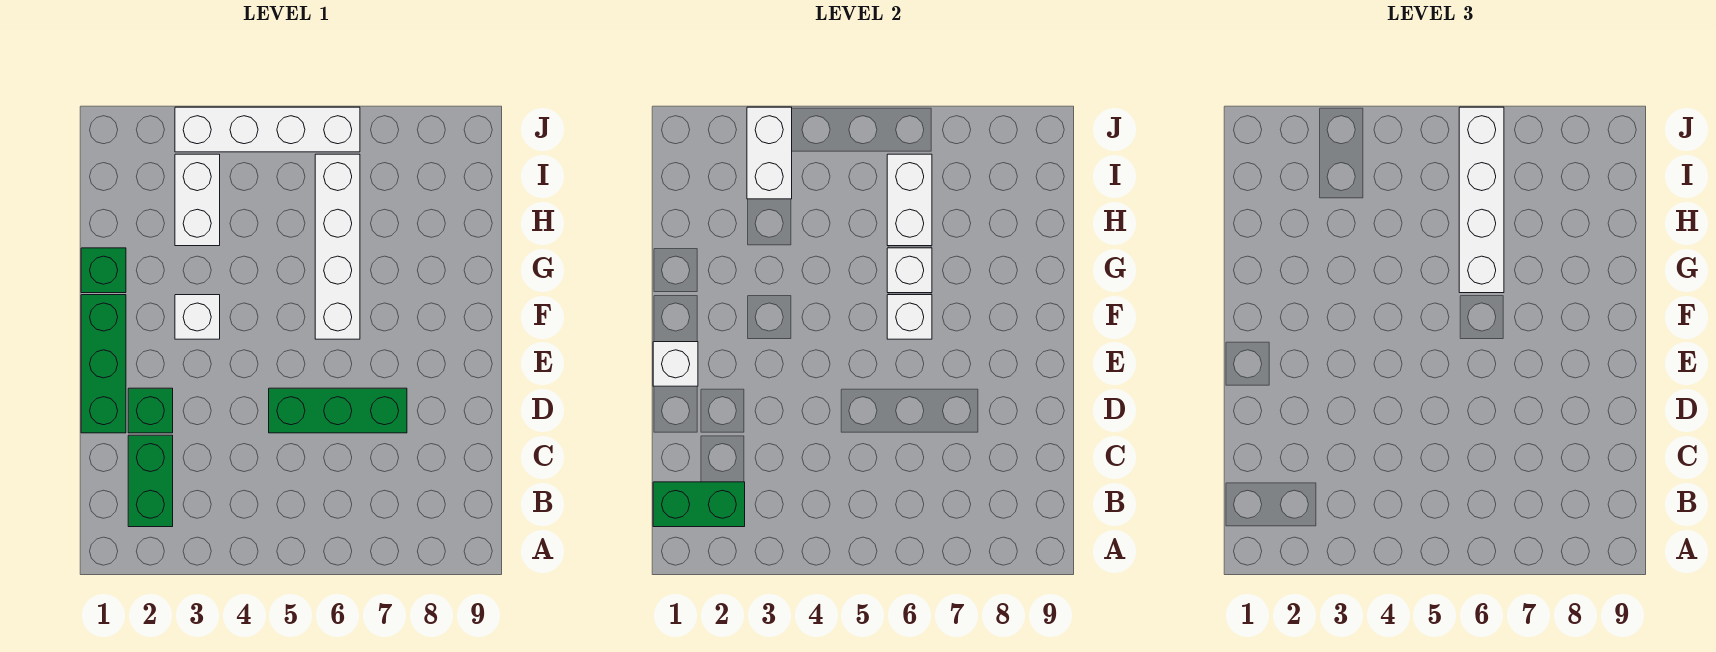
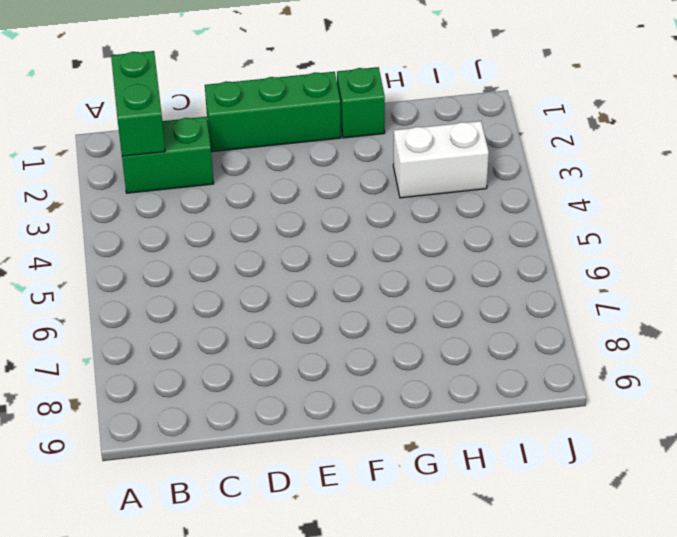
none -> green 1x1 brick [128,388,173,433]
none -> green 1x3 brick [269,388,407,433]
none -> white 1x1 brick [175,295,220,339]

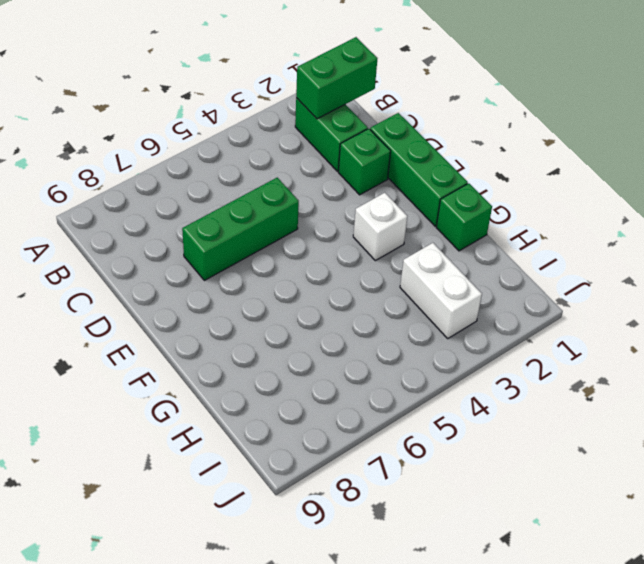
none -> white 1x4 brick [315,154,360,339]
none -> white 1x4 brick [175,107,360,152]
none -> white 1x1 brick [653,342,698,386]

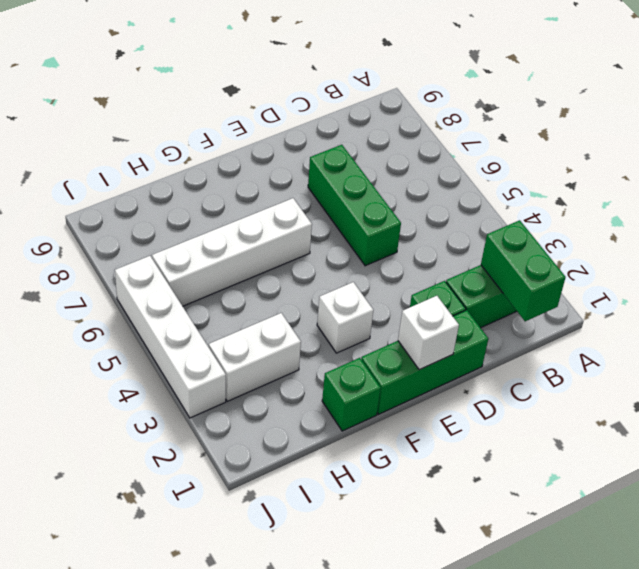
none -> white 1x1 brick [887,295,932,339]
none -> white 1x1 brick [887,248,932,293]
none -> white 1x2 brick [887,154,932,246]

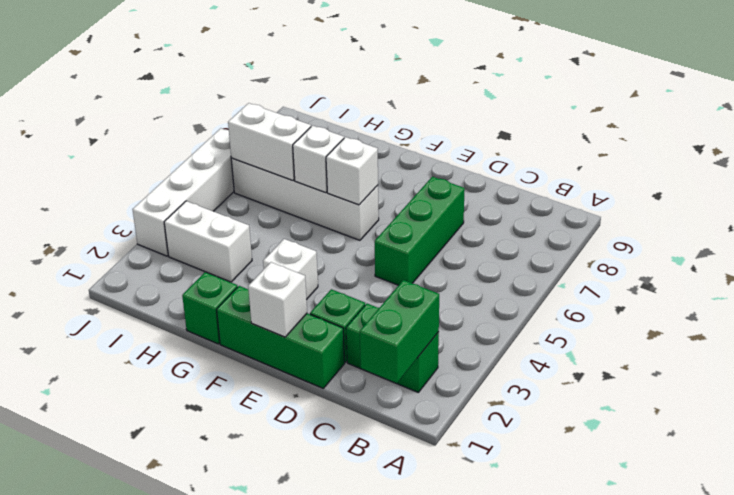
none -> white 1x2 brick [747,107,792,199]
none -> white 1x4 brick [1459,107,1504,293]

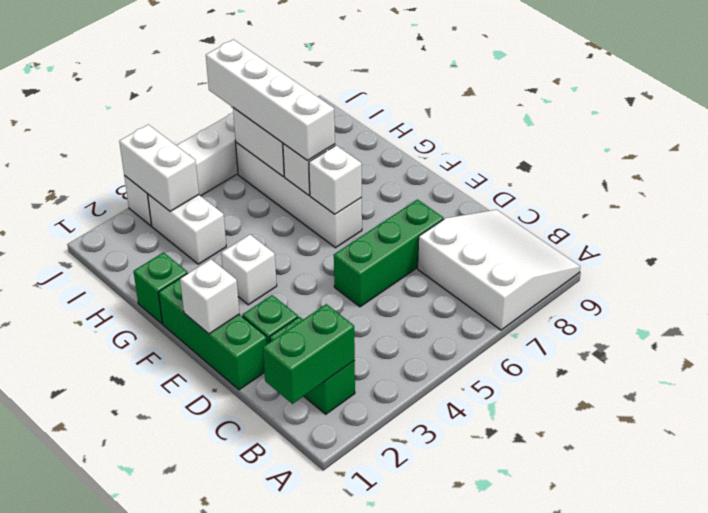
white 3x3 slope [418,210,580,330] -> none

